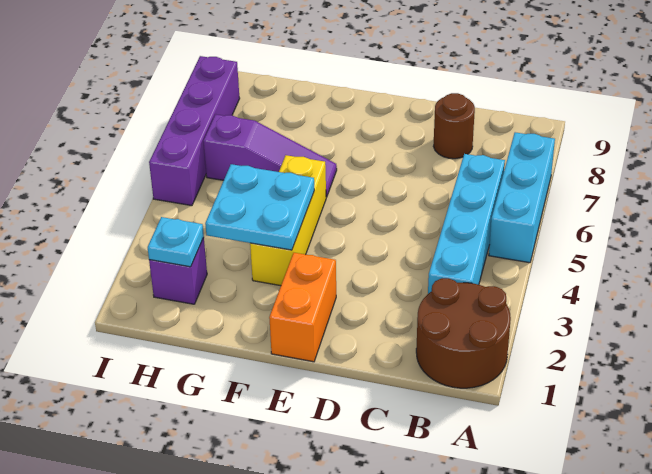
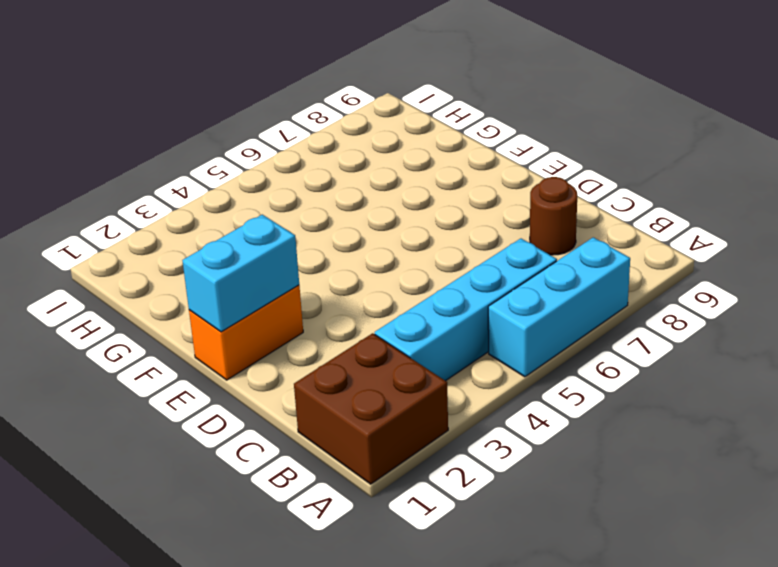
brown 2x2 brick [294,333,448,484] -> brown 2x2 round brick [416,278,511,388]
cyan 1x2 brick [182,215,299,332] -> none
none -> yellow 1x3 brick [250,155,326,286]
none -> purple 1x3 slope [203,114,337,197]

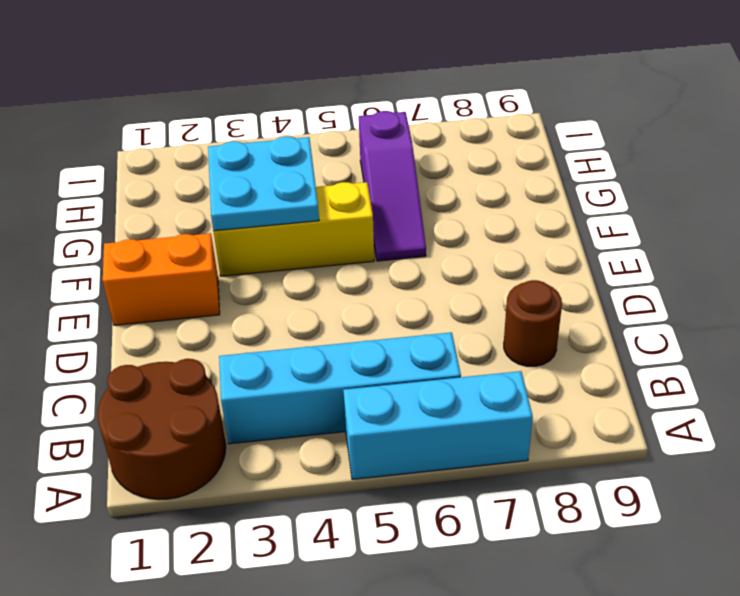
none -> purple 1x1 brick [149,238,207,304]
none -> purple 1x4 brick [149,56,240,206]

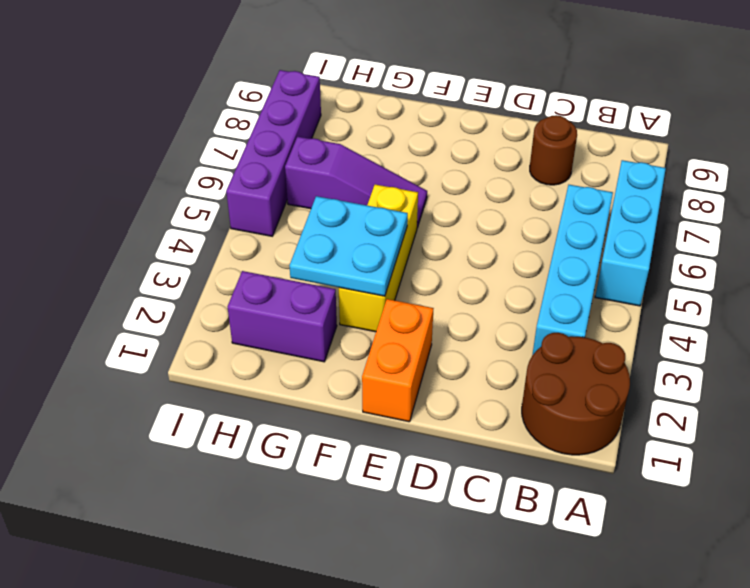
purple 1x2 brick [228,271,337,362] -> purple 1x1 brick [149,238,207,304]
none -> cyan 1x1 plate [148,217,204,267]

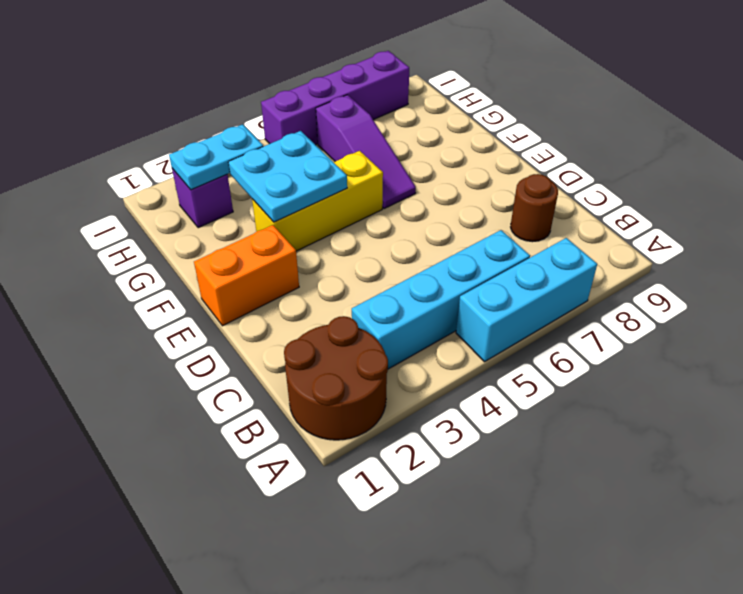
cyan 1x2 plate [169,124,263,190] -> cyan 1x1 plate [148,217,204,267]

